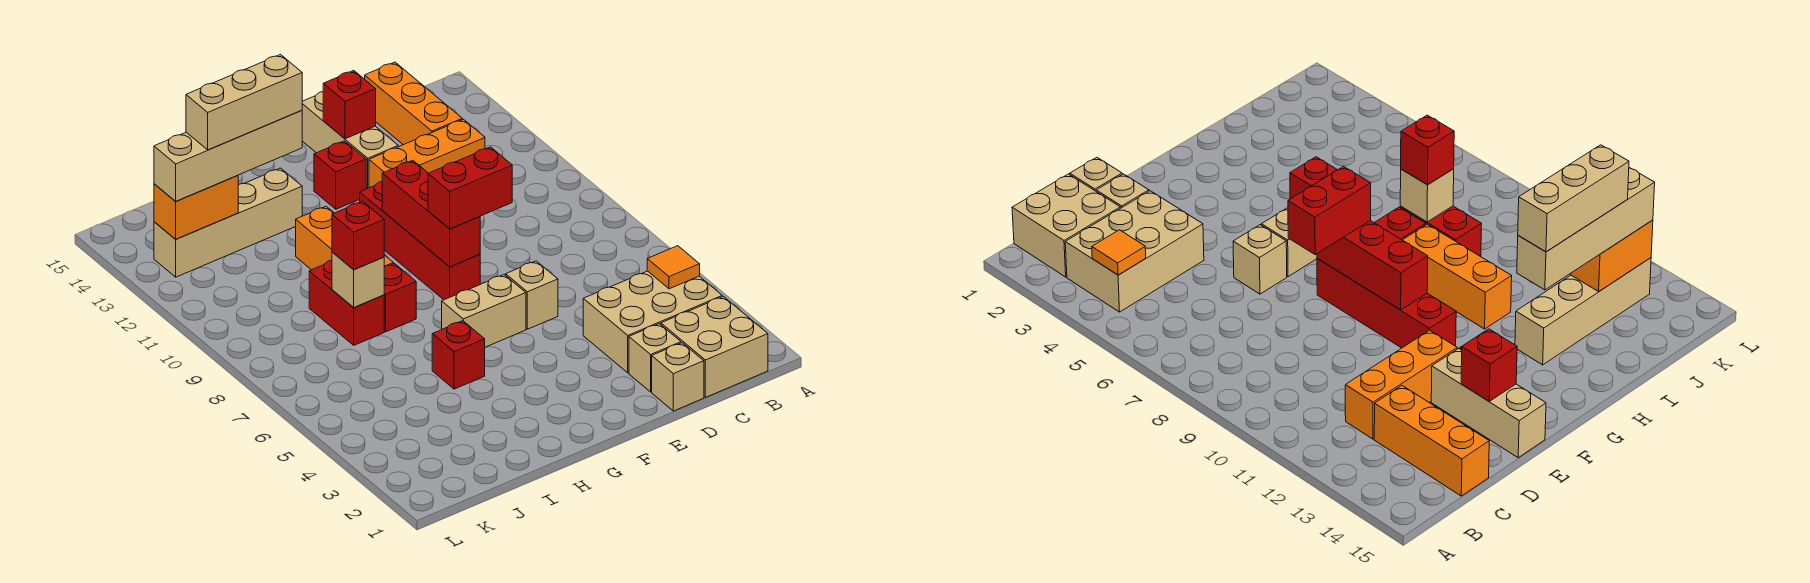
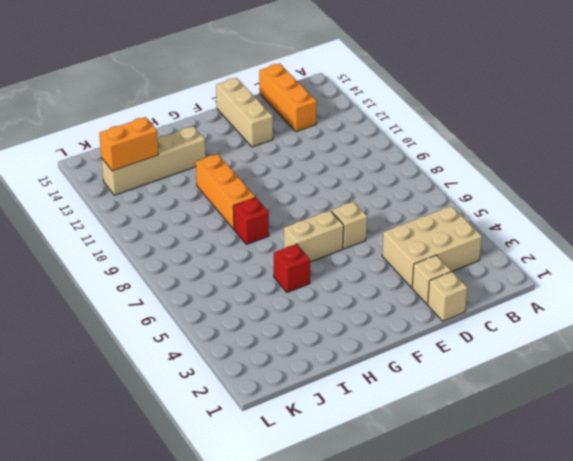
none -> tan 2x2 brick [661,297,768,397]
none -> orange 1x3 brick [369,119,485,188]
none -> red 1x4 brick [360,182,480,300]

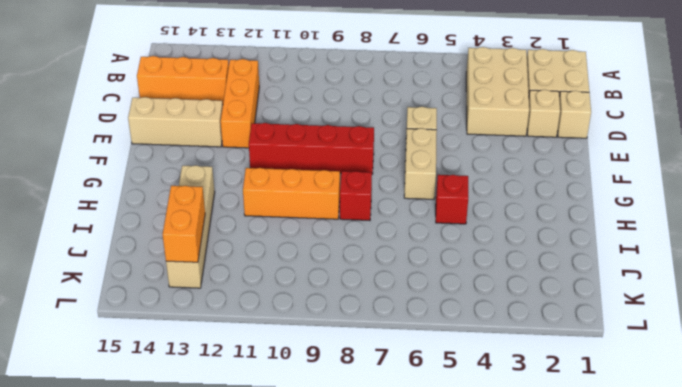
none -> red 1x1 brick [314,141,366,209]
none -> red 1x2 brick [309,260,384,345]
none -> orange 1x1 tile [647,246,700,289]

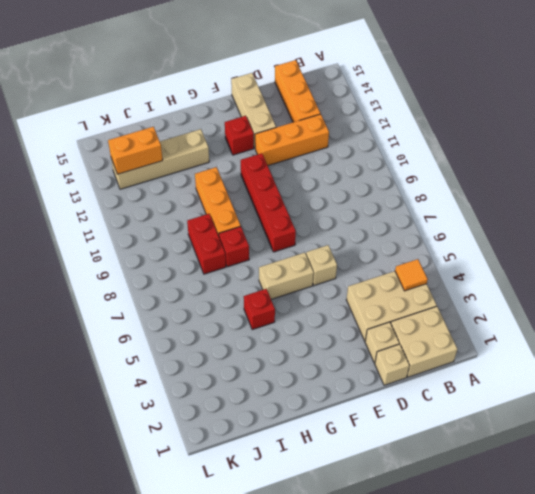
none -> red 1x1 brick [323,70,376,139]
none -> red 1x3 brick [382,160,480,267]
none -> tan 1x1 brick [332,252,384,308]

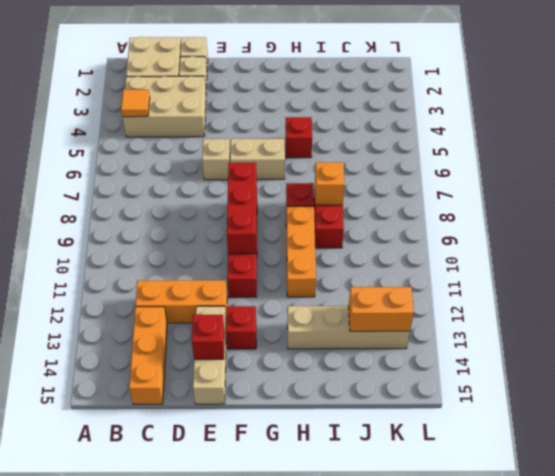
orange 1x1 brick [315,162,344,205] -> tan 1x1 brick [332,252,384,308]
none -> red 1x2 brick [428,147,512,229]
none -> tan 1x4 brick [154,111,302,201]
none -> red 1x1 brick [332,201,384,270]

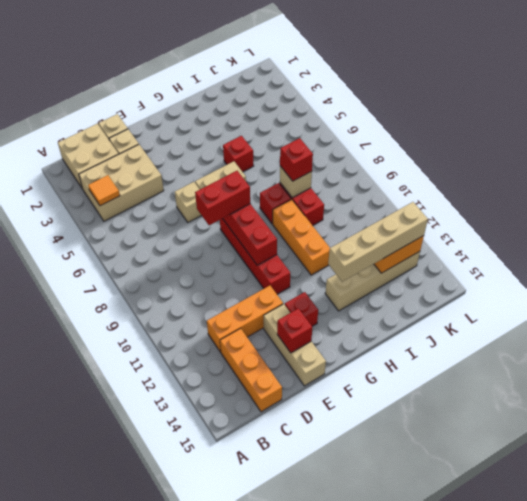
none -> tan 1x3 brick [186,55,302,150]

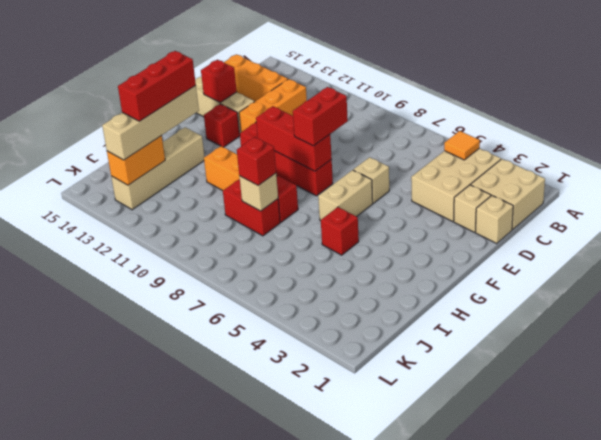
red 1x3 brick [118,51,196,121] -> tan 1x3 brick [186,55,302,150]

